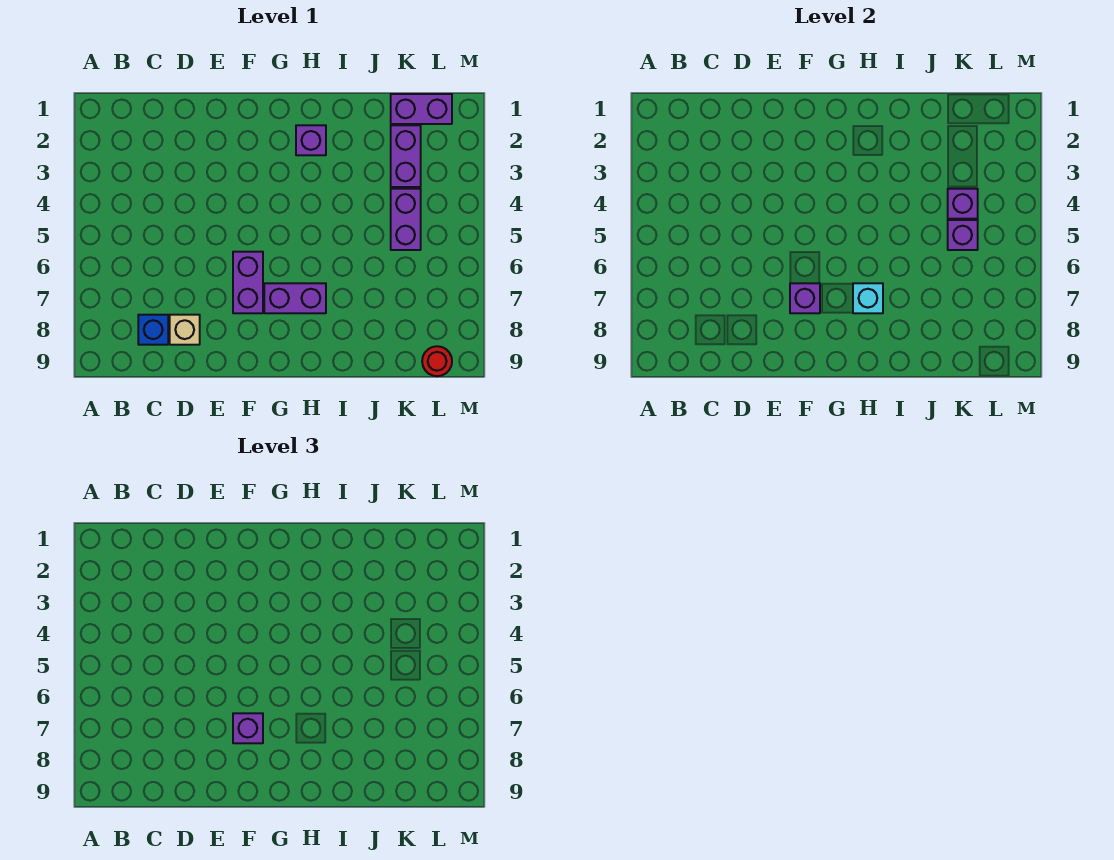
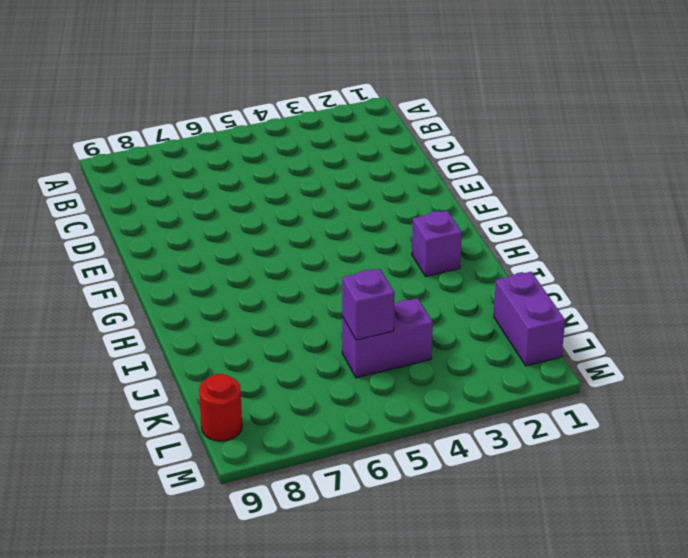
none -> blue 1x1 brick [138,315,168,345]
none -> tan 1x1 brick [170,315,200,345]
none -> purple 1x2 brick [233,252,263,313]

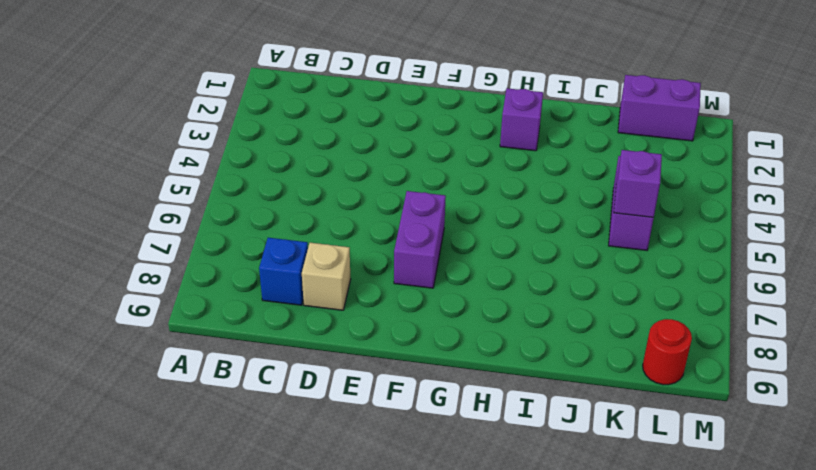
none -> purple 1x2 brick [264,283,326,313]
none -> purple 1x2 brick [391,125,421,187]
none -> purple 1x1 brick [790,283,820,313]

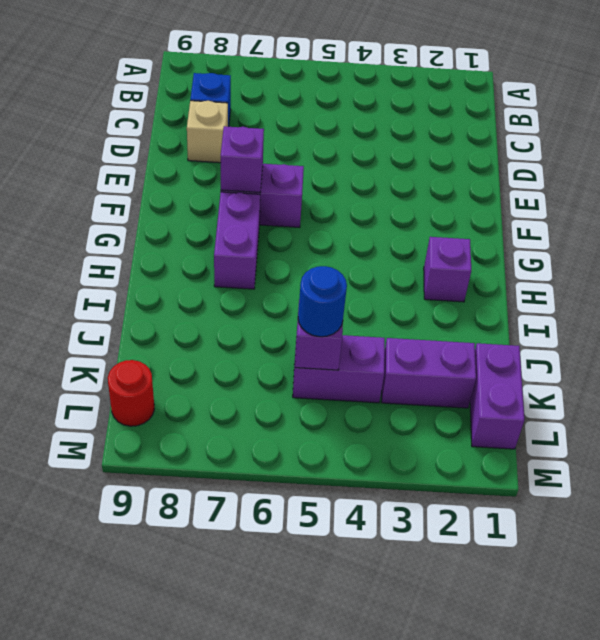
blue 1x1 round brick [298,266,347,337] -> none
none -> cyan 1x1 brick [853,283,883,313]
none -> purple 1x1 brick [948,189,978,219]
none -> purple 1x1 brick [233,713,263,743]

